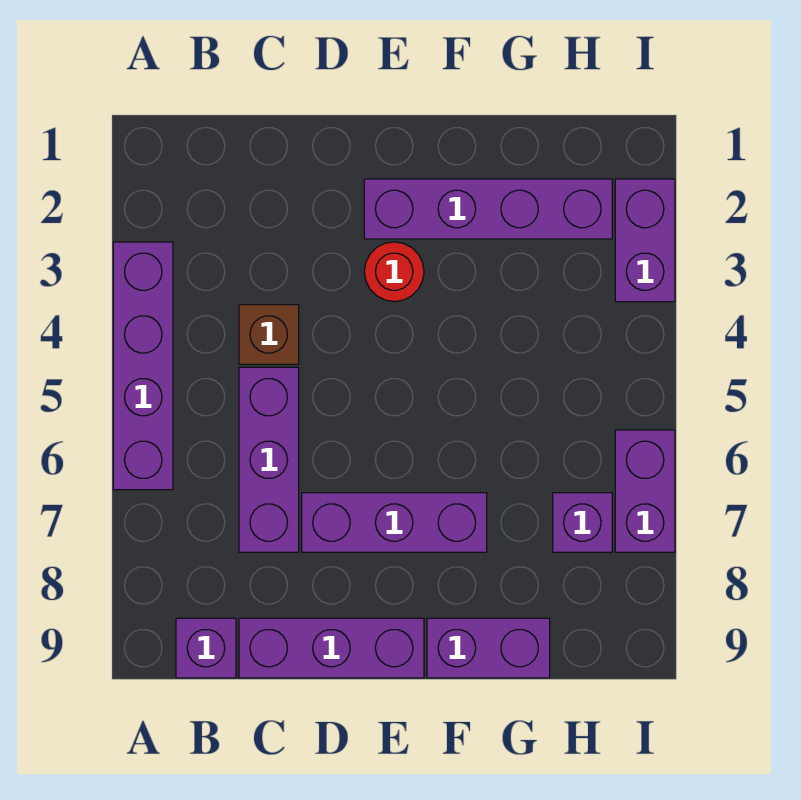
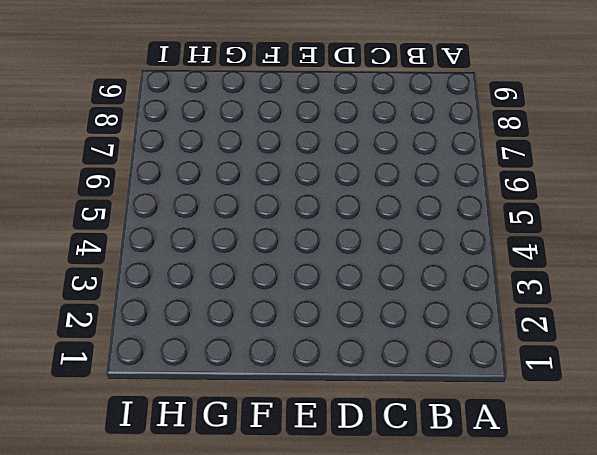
none -> purple 1x4 brick [113,242,173,490]
none -> purple 1x1 brick [176,618,236,678]
none -> brown 1x1 brick [239,305,299,364]

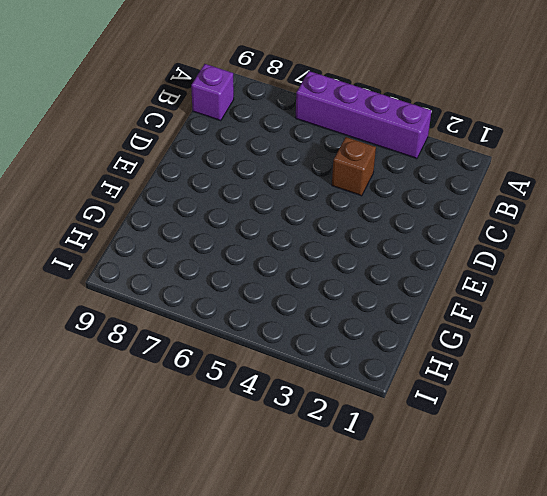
none -> purple 1x3 brick [239,367,299,552]
none -> purple 1x3 brick [239,618,424,678]
none -> purple 1x3 brick [302,493,487,552]

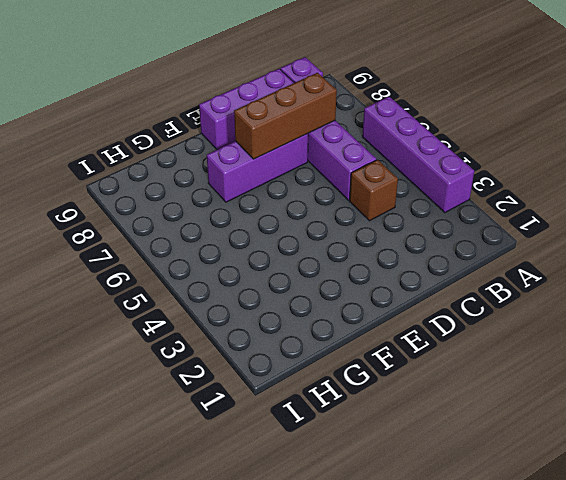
brown 1x3 brick [234,73,337,159] -> none
none -> purple 1x4 brick [364,179,612,239]
none -> red 1x1 round brick [364,242,424,302]
none -> purple 1x2 brick [427,618,550,678]

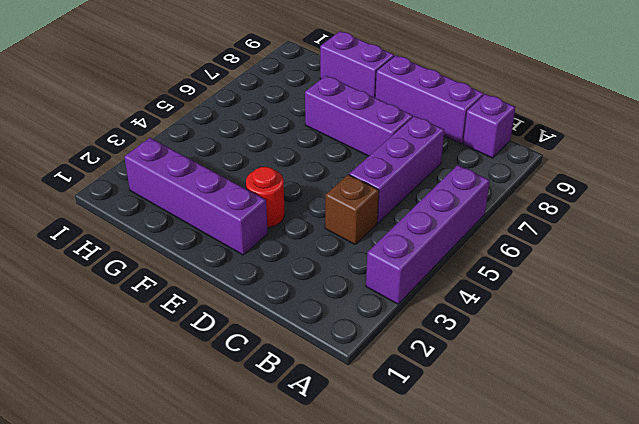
none -> purple 1x1 brick [553,493,612,552]
none -> purple 1x2 brick [615,179,675,302]
none -> purple 1x2 brick [615,430,675,552]

